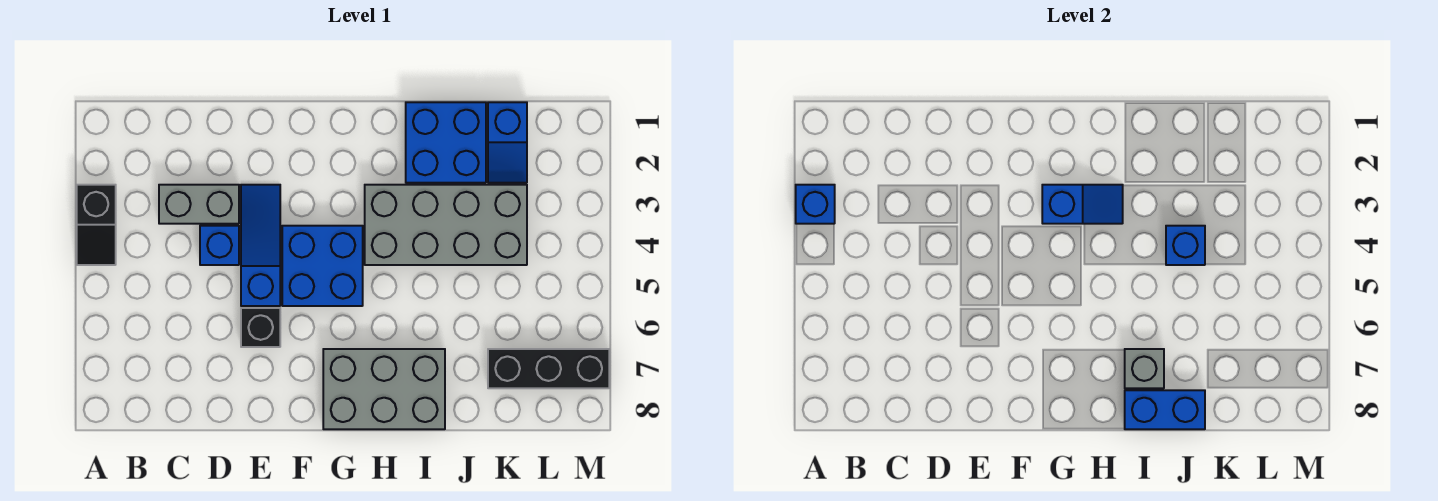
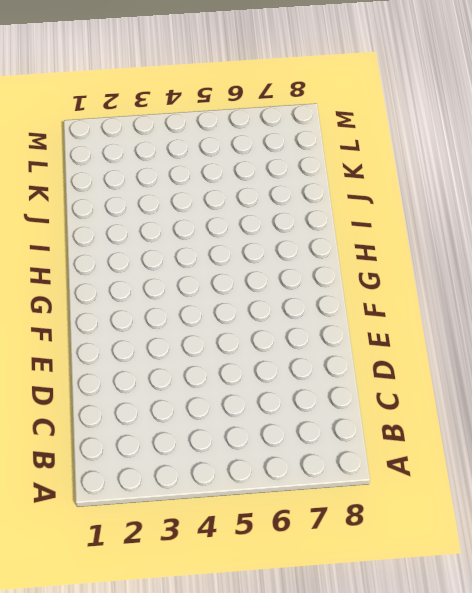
none -> black 1x2 slope [77,185,116,265]
none -> grey 1x2 brick [159,185,239,224]
none -> blue 1x1 brick [200,226,239,265]

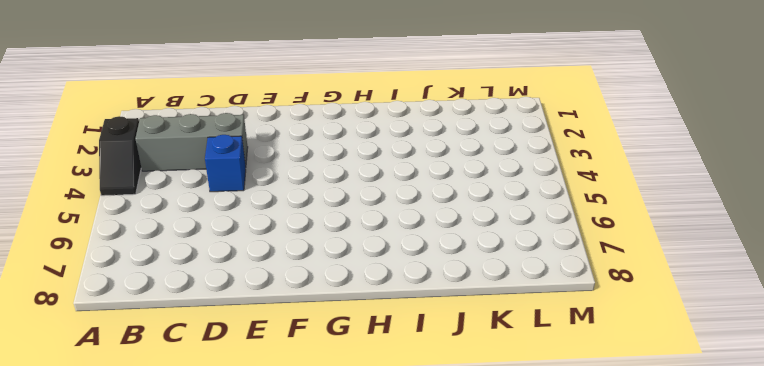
grey 1x3 brick [135,113,248,171] -> grey 1x2 brick [159,185,239,224]
none -> blue 1x3 slope [241,185,280,306]
none -> black 1x1 brick [241,308,280,347]
none -> blue 2x2 brick [282,226,363,306]

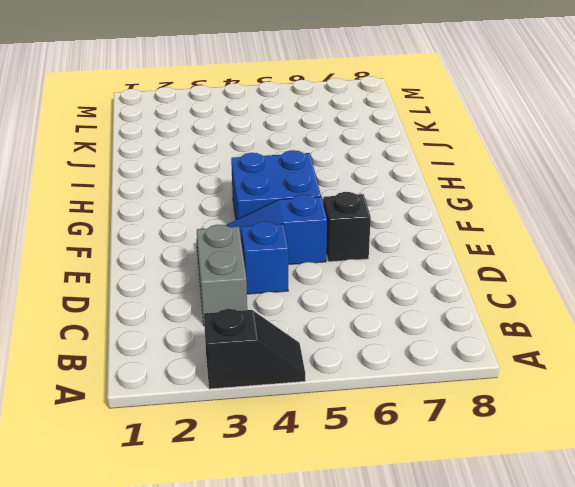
none -> grey 2x3 brick [323,349,445,429]
none -> grey 2x4 brick [365,185,527,265]
none -> blue 2x2 brick [406,102,486,183]

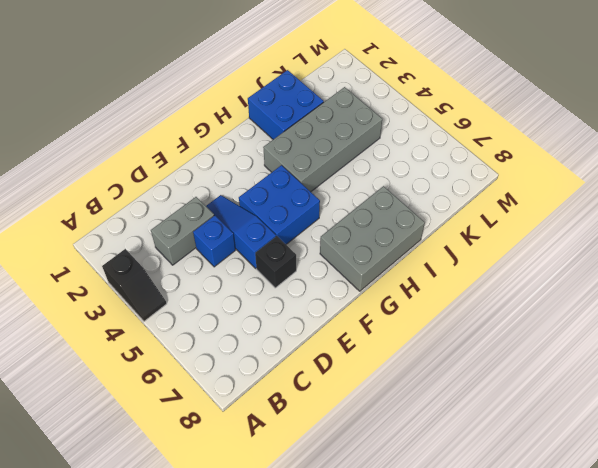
none -> blue 1x2 slope [488,102,527,183]
none -> black 1x3 brick [488,349,609,388]
none -> blue 1x1 brick [796,185,835,224]

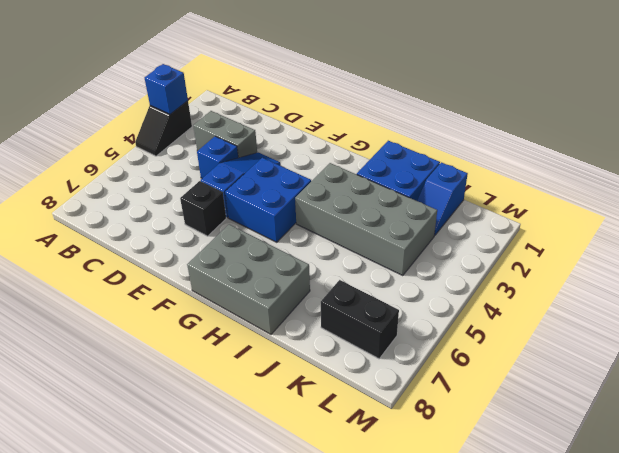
black 1x2 brick [321,280,399,359] -> black 1x3 brick [488,349,609,388]
none -> blue 1x2 slope [1042,185,1123,224]
none -> grey 1x1 brick [1125,349,1164,388]
none -> blue 1x2 brick [1125,390,1205,429]

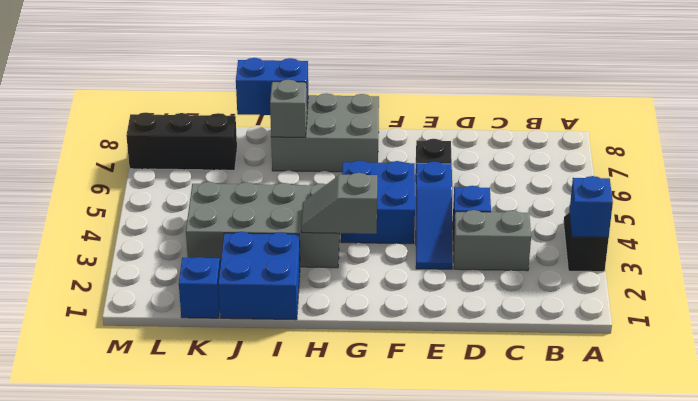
grey 1x2 slope [301,173,377,234] -> blue 1x2 slope [1042,185,1123,224]
none -> blue 1x1 brick [1166,226,1205,265]

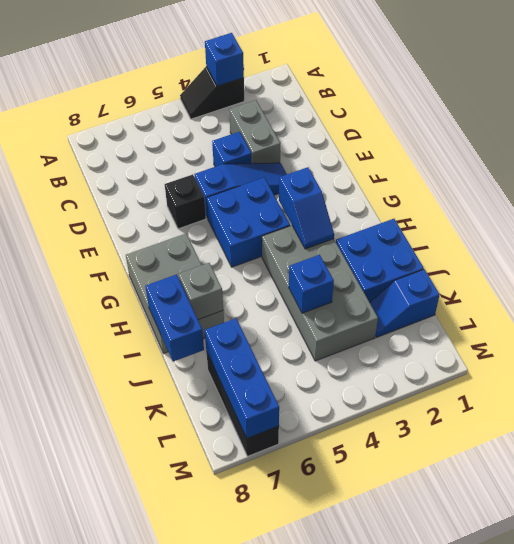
blue 1x3 brick [205,318,279,438] -> none

